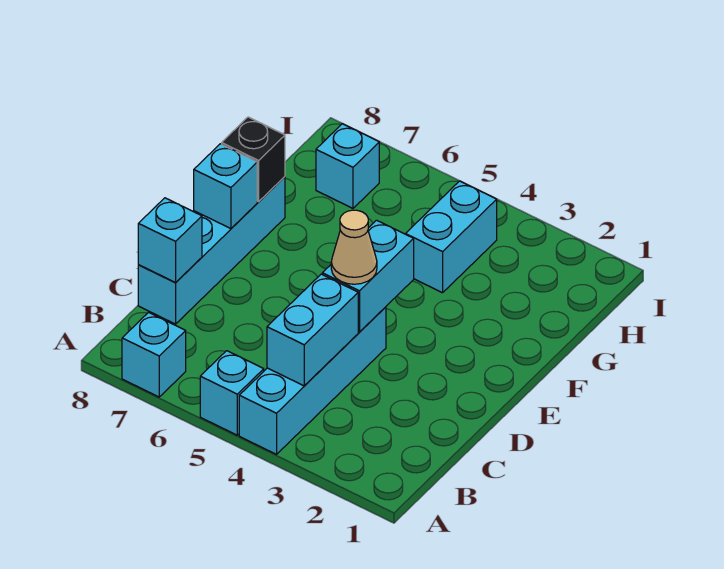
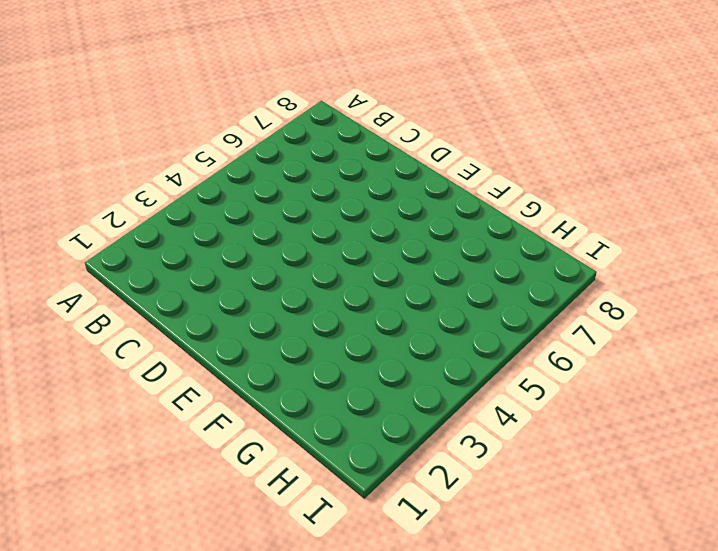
none -> cyan 1x4 brick [239,307,386,454]
none -> cyan 1x1 brick [200,351,264,435]
none -> cyan 1x1 brick [122,312,186,397]

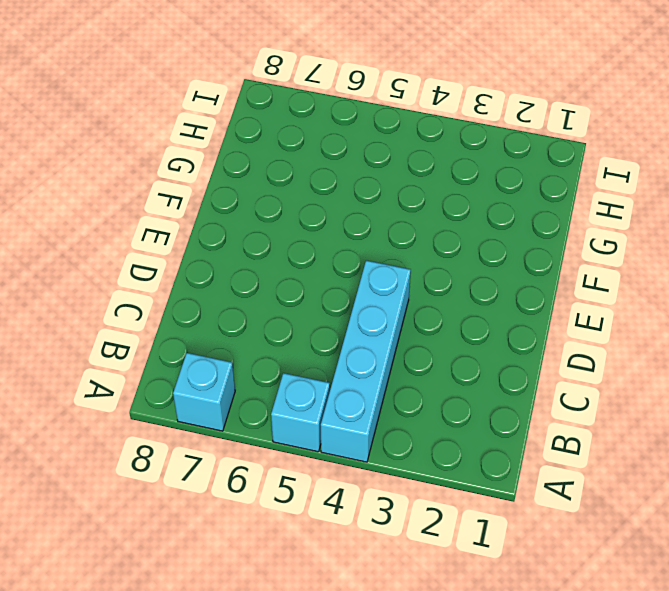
none -> cyan 1x4 brick [138,177,285,324]
none -> cyan 1x2 brick [406,181,497,293]
none -> cyan 1x1 brick [316,124,379,208]

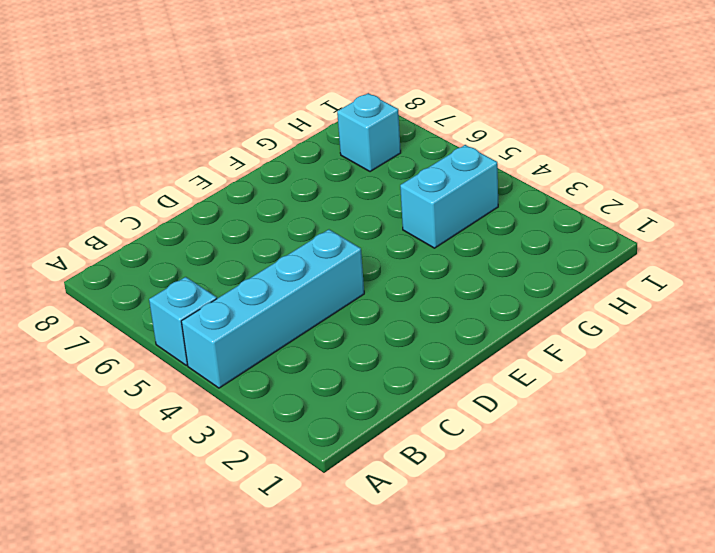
none -> cyan 1x1 brick [122,312,186,397]
none -> cyan 1x4 brick [138,177,285,324]
none -> cyan 1x2 brick [267,274,358,386]

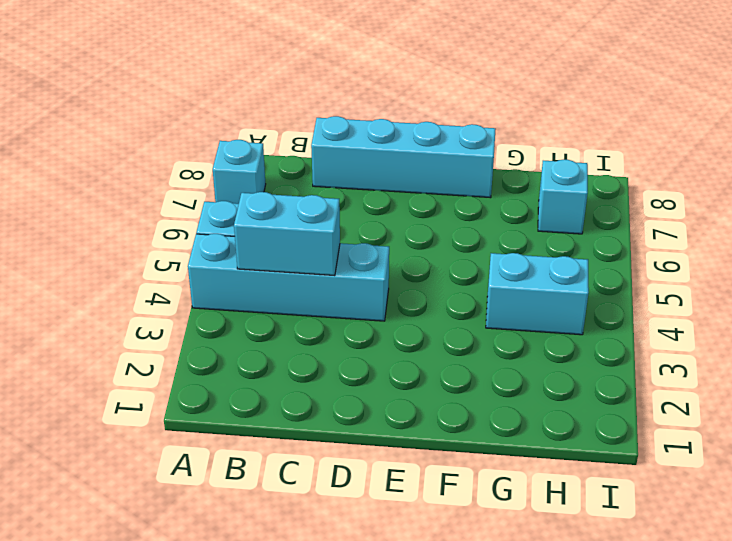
none -> cyan 1x1 brick [138,198,202,282]
none -> cyan 1x2 brick [322,220,414,332]
none -> cyan 1x1 brick [194,144,257,229]

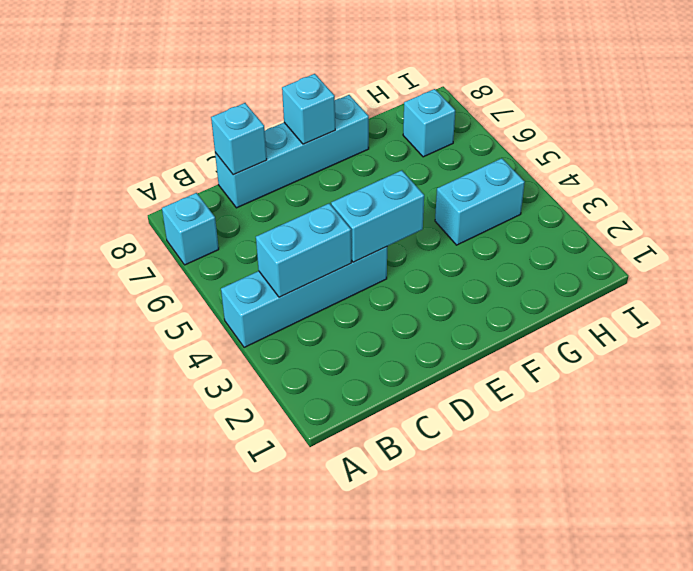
none -> cyan 1x1 brick [200,351,264,435]
none -> black 1x1 brick [222,117,285,202]
none -> tan 1x1 cone [331,210,377,284]

